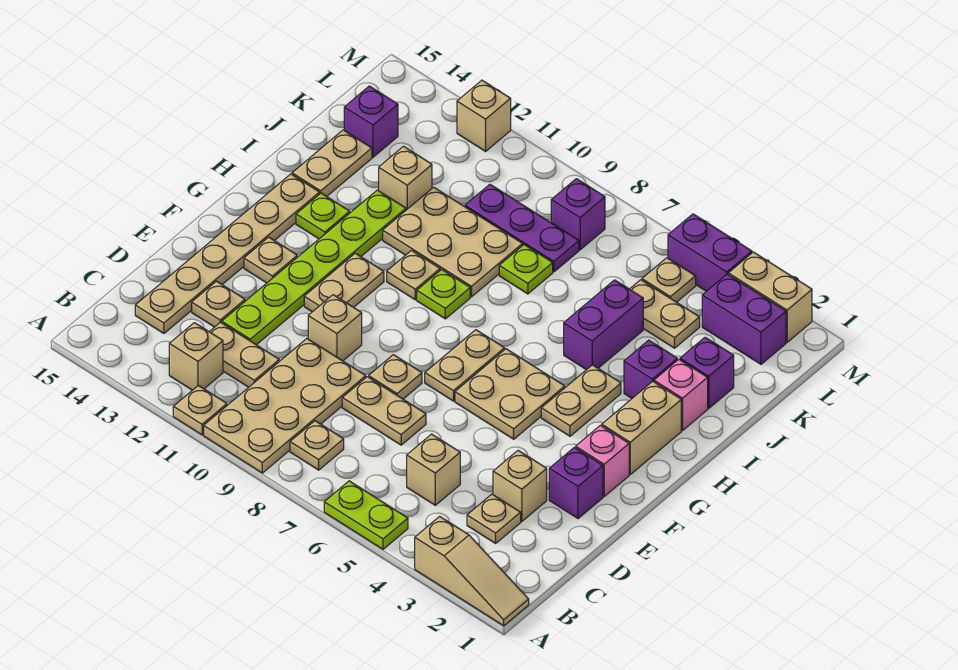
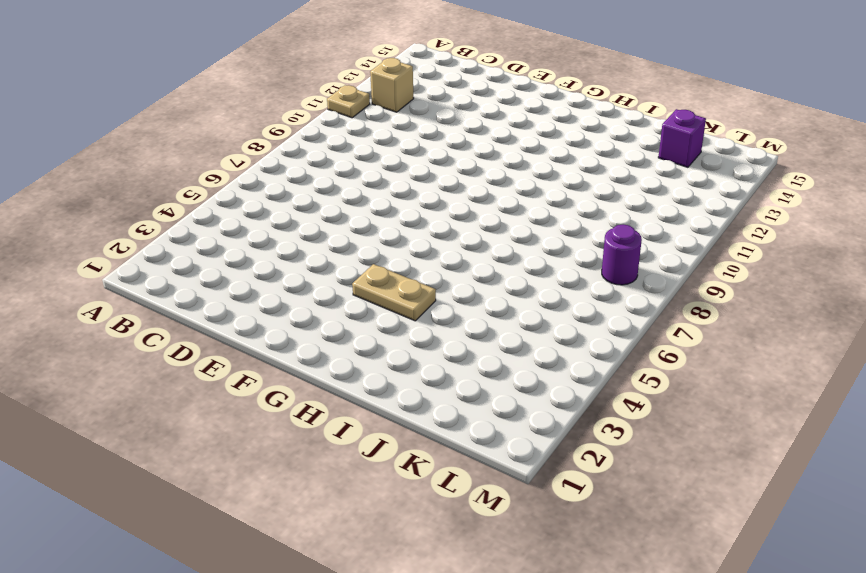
purple 1x1 round brick [602,224,642,285] -> purple 1x1 brick [551,179,605,250]
none -> tan 1x3 slope [415,516,529,626]
none -> lime 1x2 plate [324,481,408,549]
none -> tan 2x4 plate [204,339,366,473]
none -> tan 1x1 plate [290,421,344,470]

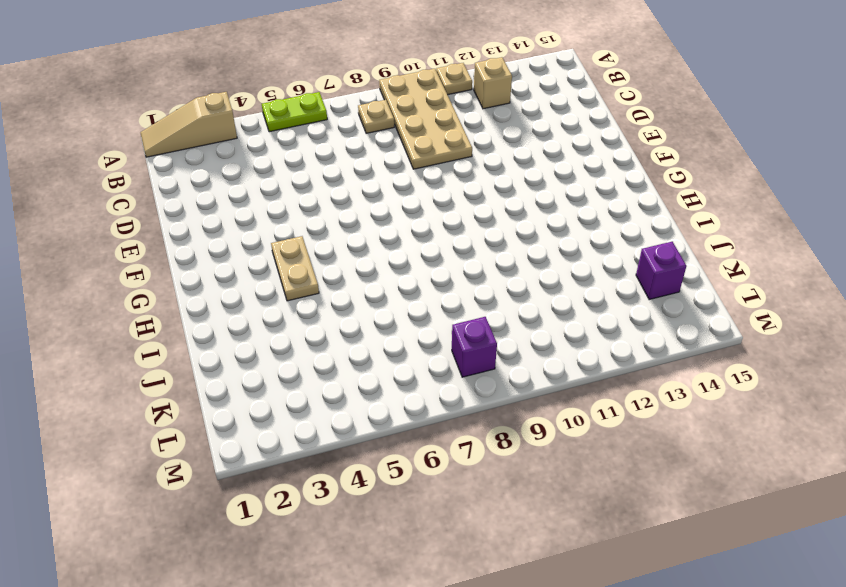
none -> tan 1x1 plate [467,494,521,543]
none -> tan 1x1 brick [407,434,460,505]
none -> tan 1x2 plate [209,322,279,387]
none -> tan 1x6 plate [135,174,320,333]

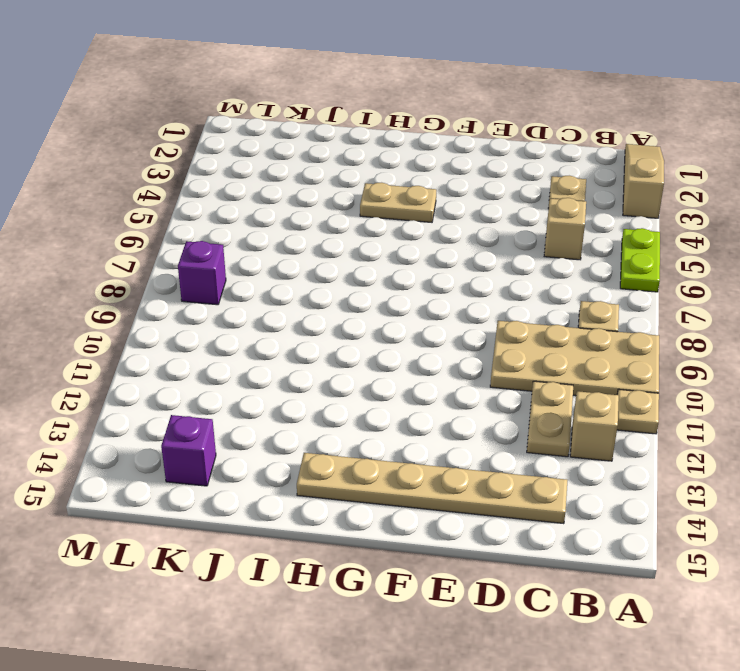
none -> tan 1x1 brick [493,450,547,522]
none -> tan 1x2 plate [342,377,426,445]
none -> lime 1x6 plate [222,190,406,345]
none -> tan 1x1 plate [192,281,245,327]

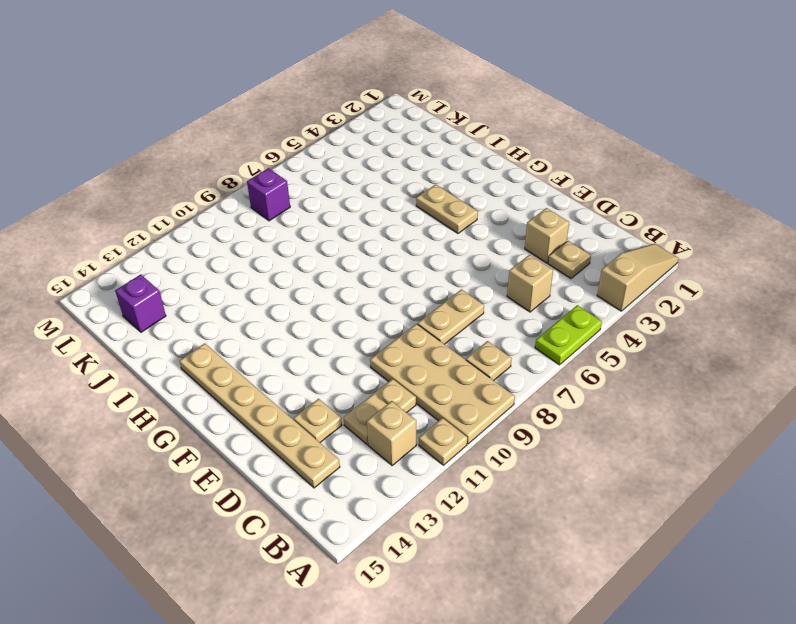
none -> lime 1x6 plate [222,190,406,345]
none -> purple 1x1 brick [549,447,603,519]
none -> tan 1x1 plate [369,355,422,399]
none -> tan 1x1 brick [308,295,362,361]

